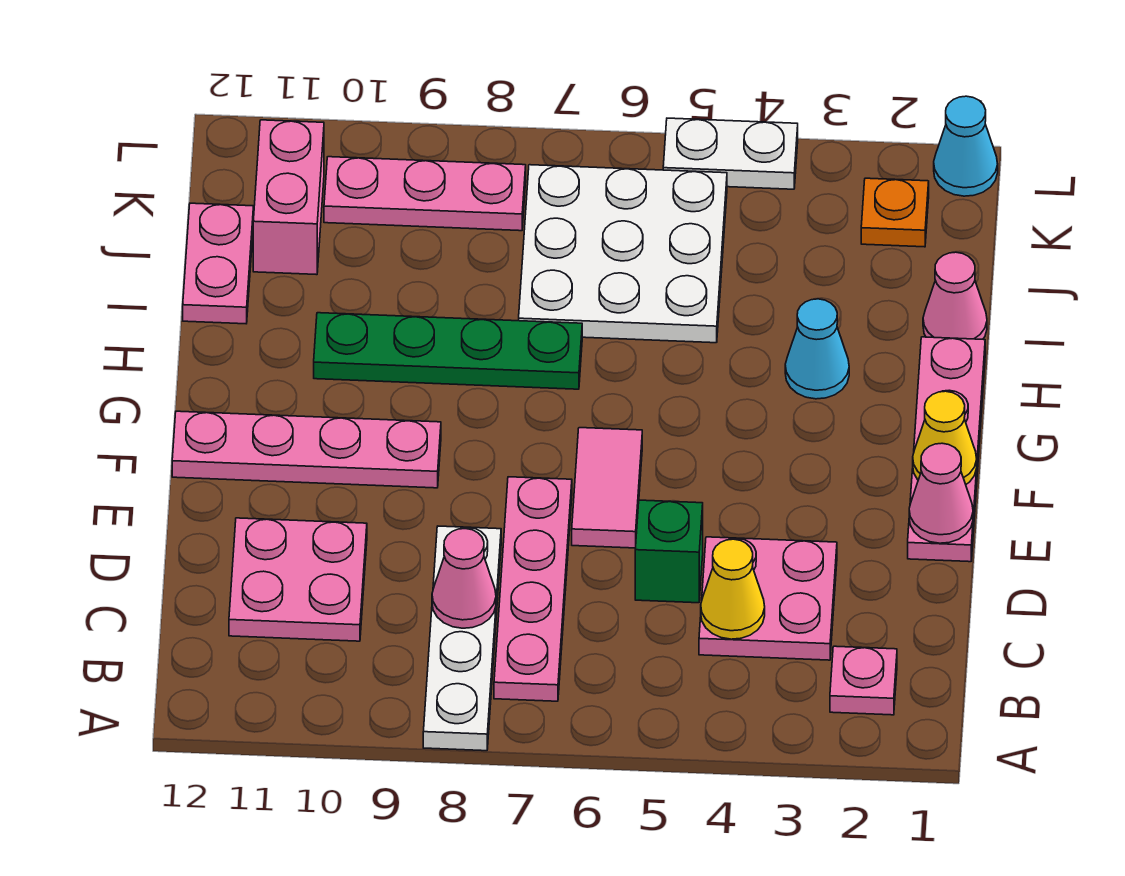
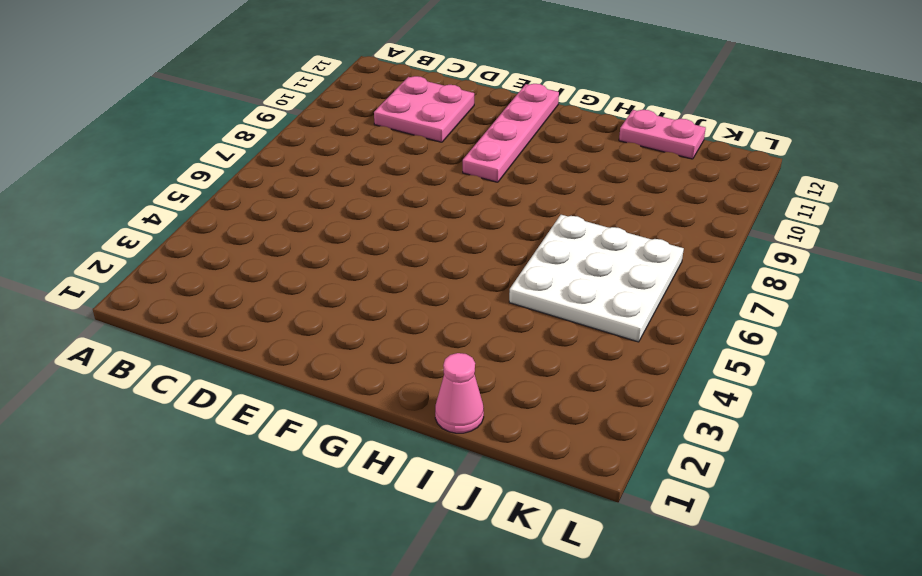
none -> white 1x4 plate [423,526,501,751]
none -> pink 1x1 plate [830,646,897,715]
none -> pink 1x4 plate [494,477,572,701]

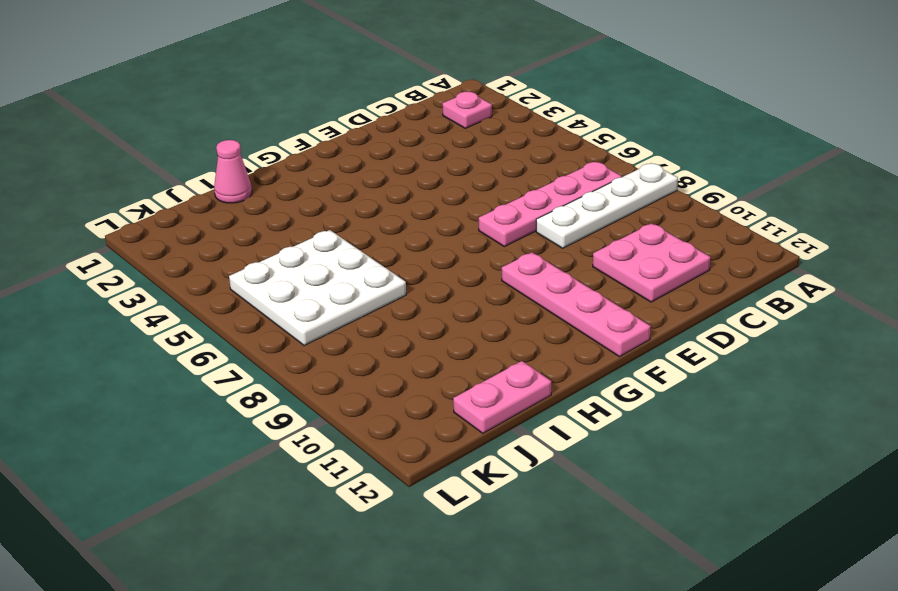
none -> pink 2x2 plate [699,537,837,660]
none -> green 1x1 brick [635,500,703,603]
none -> pink 1x4 plate [908,337,985,562]

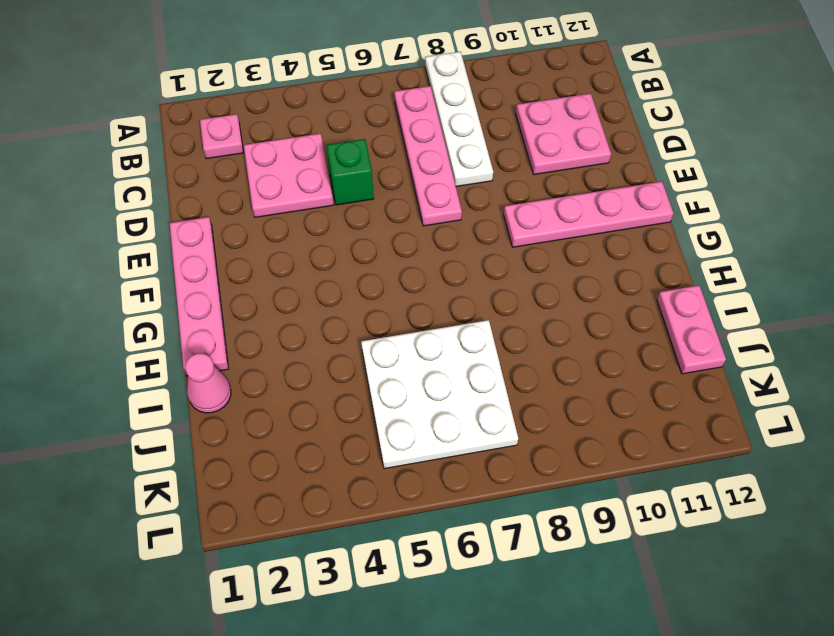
none -> pink 1x2 tile [572,428,642,548]
none -> cyan 1x1 cone [785,299,849,399]
none -> green 1x4 plate [314,313,582,389]

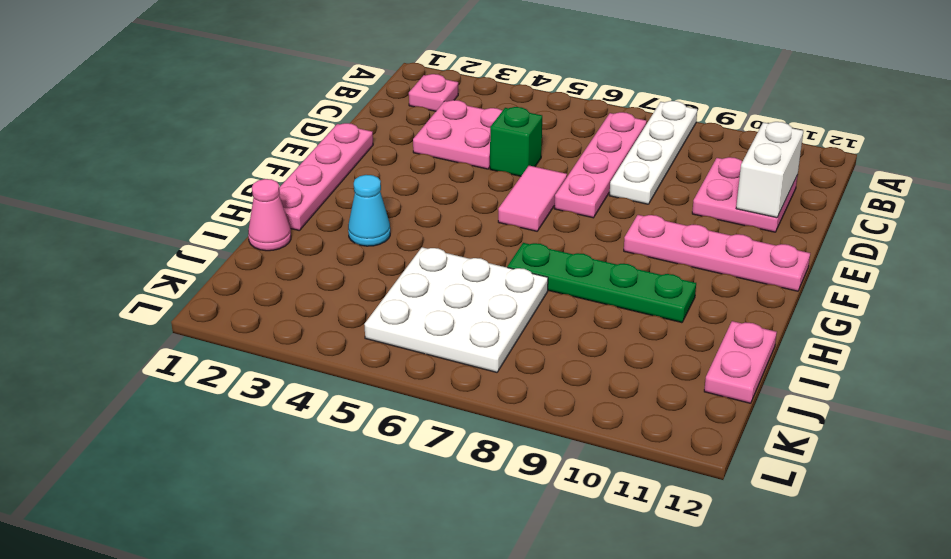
white 1x2 brick [736,122,803,218] -> none
none -> pink 1x2 brick [253,120,324,275]
none -> orange 1x1 plate [861,178,929,247]
none -> pink 1x3 plate [324,157,526,231]

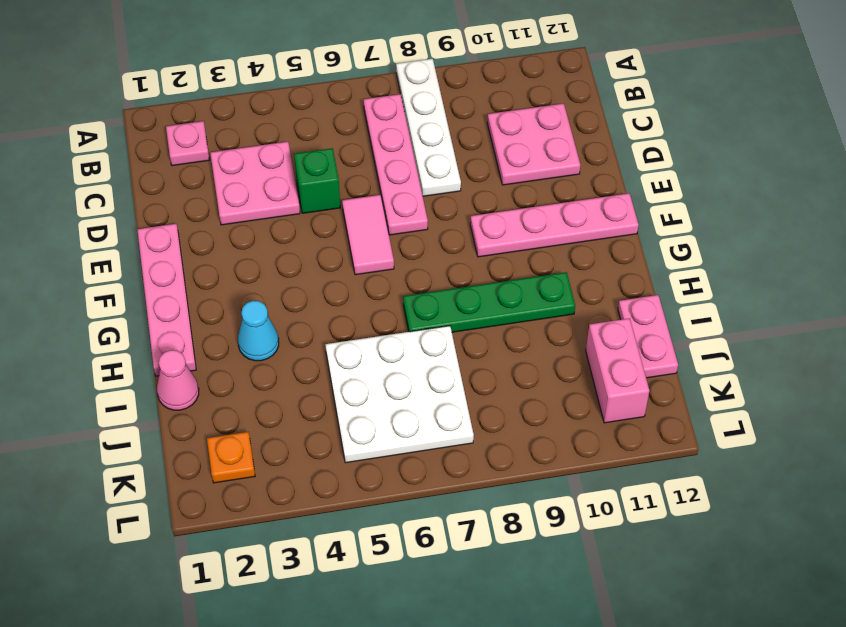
none -> pink 1x3 plate [324,157,526,231]
none -> cyan 1x1 cone [934,96,998,196]
none -> white 1x2 plate [663,118,798,189]

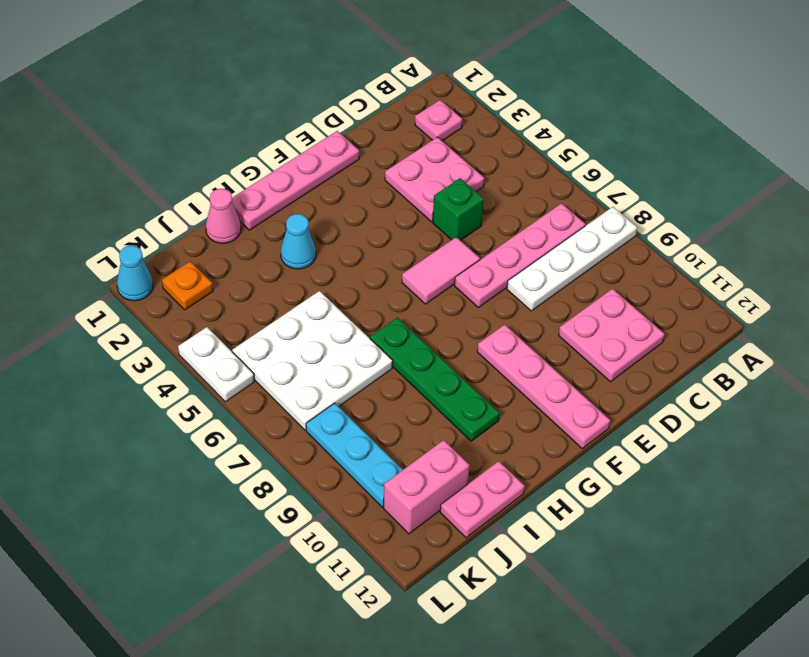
cyan 1x3 plate [306,403,403,507] -> pink 1x3 plate [324,157,526,231]
none -> yellow 1x1 cone [701,539,765,639]
none -> pink 1x1 cone [432,529,496,628]
none -> pink 1x1 cone [909,443,973,543]

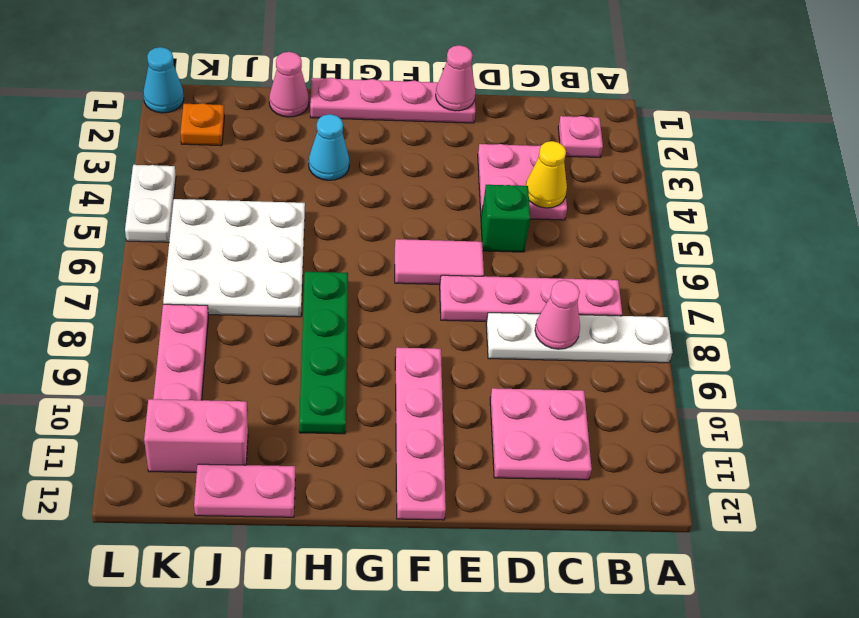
none -> yellow 1x1 cone [913,391,977,484]

